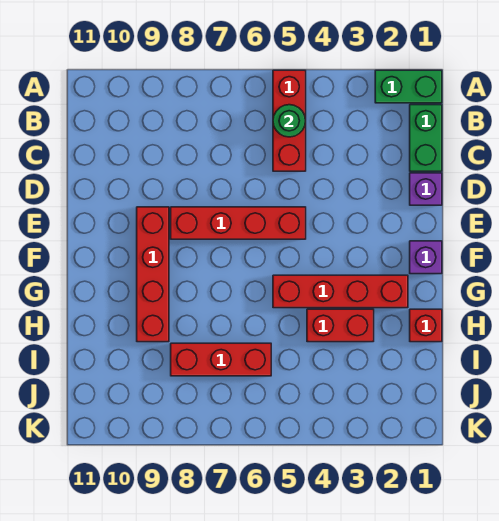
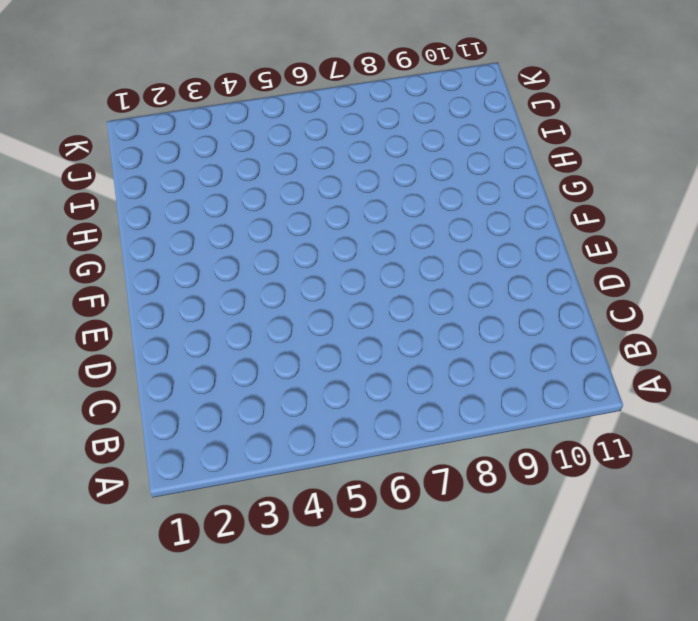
none -> green 1x2 brick [375,70,442,103]
none -> red 1x3 brick [273,70,306,171]
none -> green 1x2 brick [410,105,442,171]

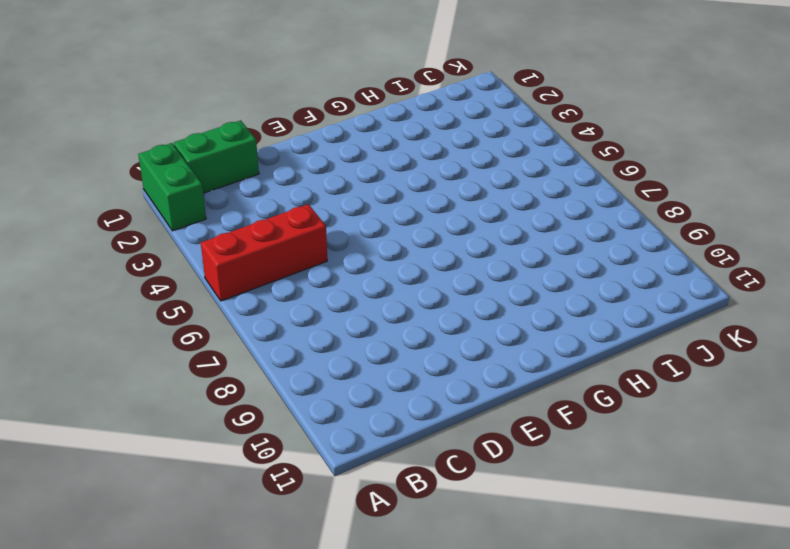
none -> purple 1x1 brick [410,173,442,205]
none -> red 1x4 brick [171,207,306,239]
none -> red 1x4 brick [137,207,169,342]

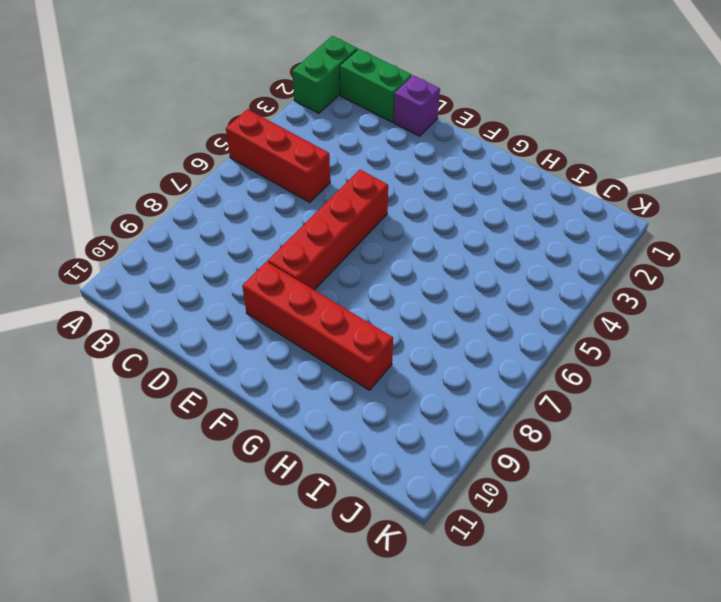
none -> purple 1x1 brick [410,241,442,274]
none -> red 1x4 brick [273,275,408,308]
none -> red 1x1 brick [410,309,442,342]

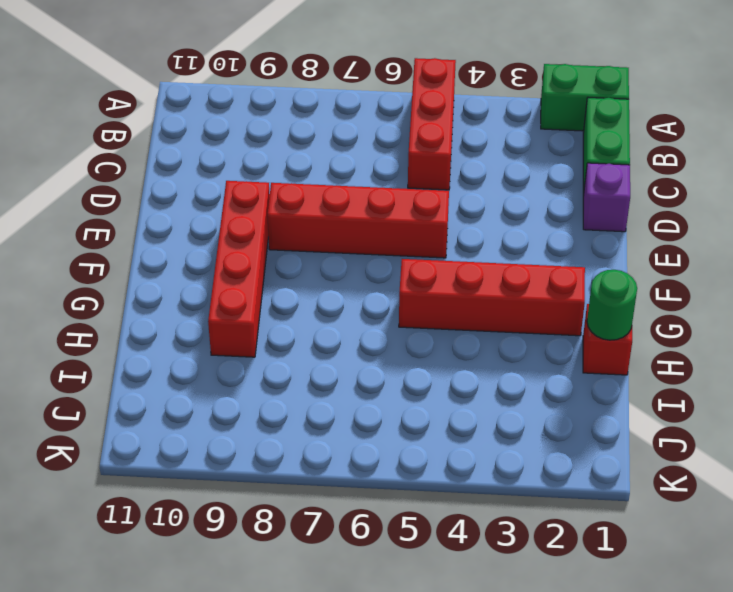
green 1x1 round brick [587,270,637,340] -> green 1x1 round brick moved to [273,105,306,137]
none -> purple 1x1 brick [410,241,442,274]
none -> red 1x2 brick [307,309,374,342]
none -> red 1x3 brick [171,343,271,376]

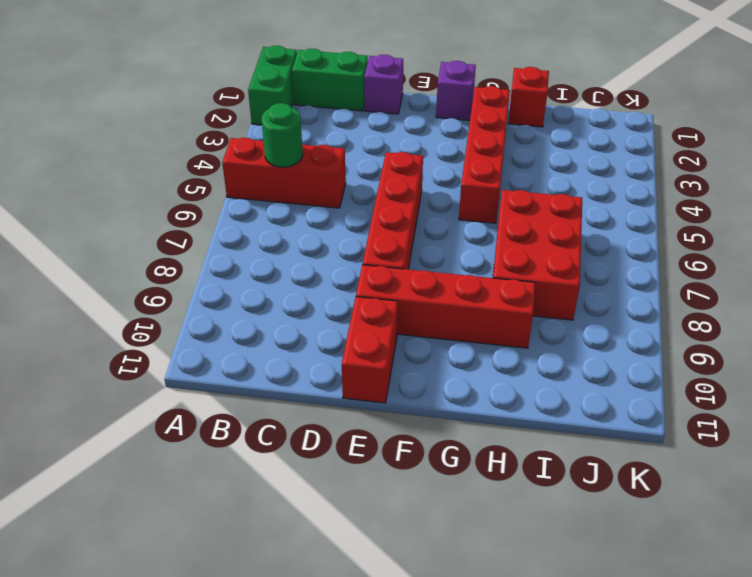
red 1x2 brick [342,297,398,403] -> red 1x2 brick moved to [307,309,374,342]
red 2x3 brick [493,190,582,320] -> red 1x3 brick [171,343,271,376]

